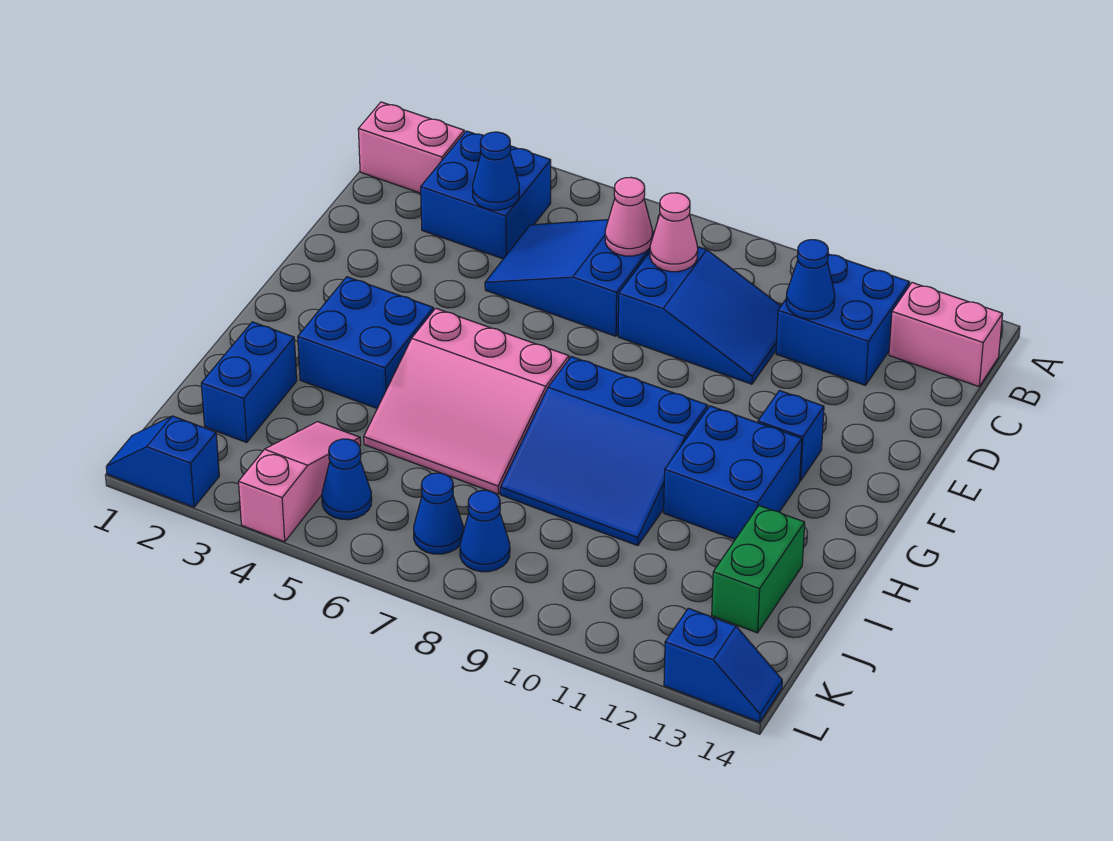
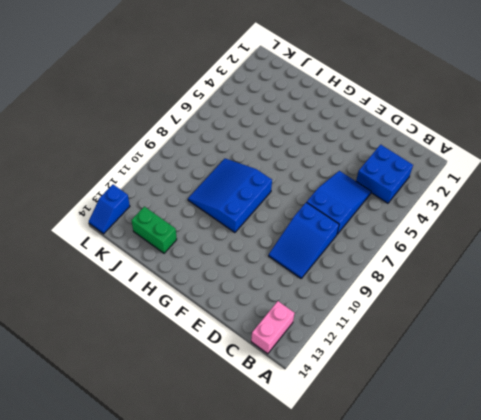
none -> pink 1x2 brick [358,102,464,193]
none -> blue 2x2 brick [776,254,910,385]
none -> blue 1x1 brick [758,391,824,481]

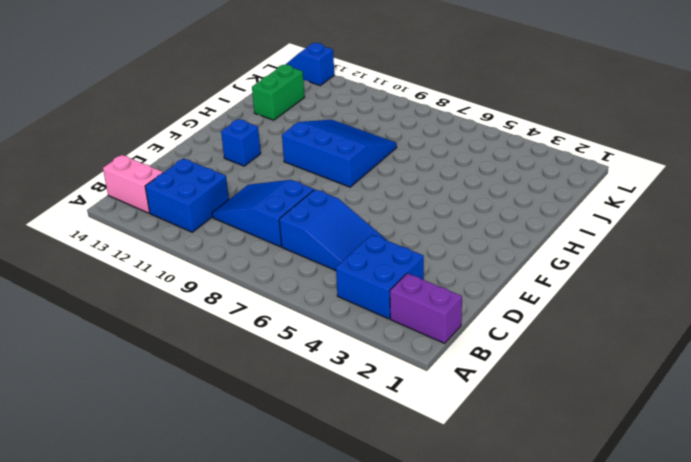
purple 1x2 brick [390,273,462,343] -> pink 1x2 brick [358,102,464,193]
none -> blue 2x2 brick [298,277,433,408]
none -> pink 3x3 slope [364,308,569,494]
none -> blue 2x2 brick [664,406,802,539]

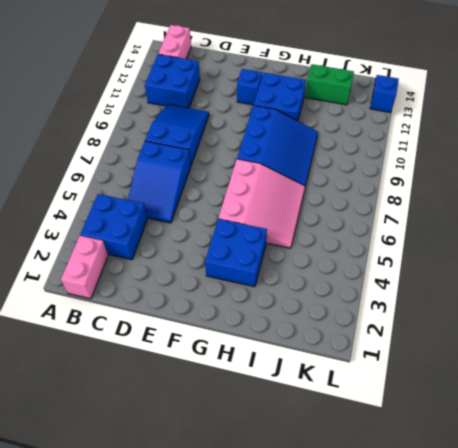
none -> blue 1x2 brick [201,322,297,442]
none -> pink 1x3 slope [238,422,361,542]
none -> blue 1x1 cone [322,439,372,520]

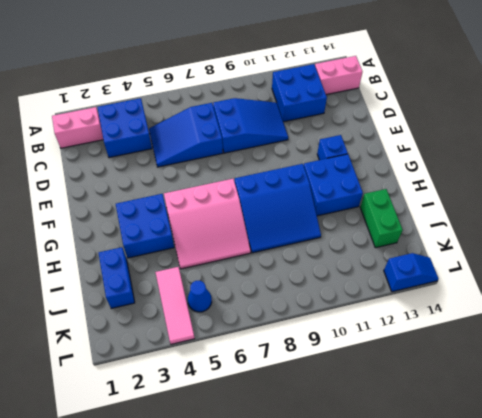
pink 1x3 tile [155,267,195,344] -> pink 1x3 slope [238,422,361,542]
none -> blue 1x1 cone [414,473,463,554]
none -> blue 1x1 cone [460,490,510,572]
none -> blue 1x2 slope [106,416,219,507]

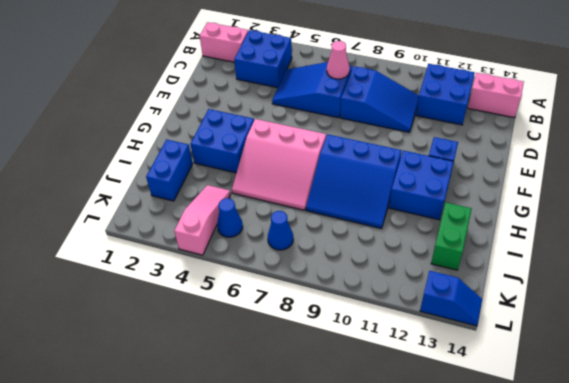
none -> blue 1x1 cone [460,490,510,572]
none -> blue 1x2 slope [106,416,219,507]
none -> blue 1x1 cone [473,132,519,210]

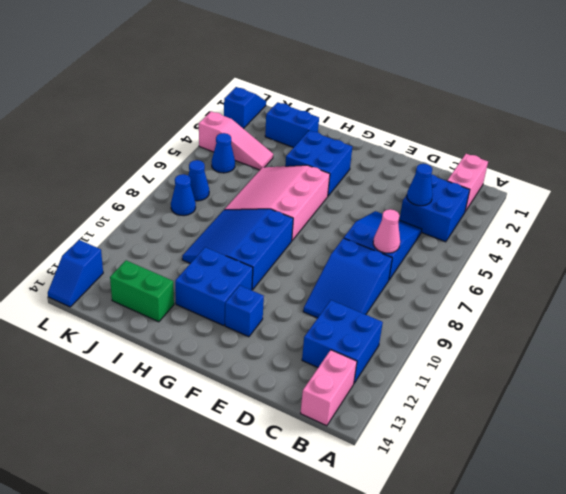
none -> pink 1x1 cone [650,193,698,272]
none -> blue 1x1 cone [786,240,835,319]

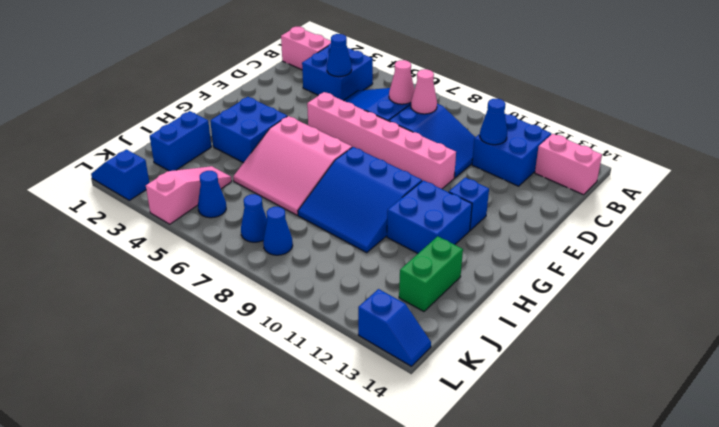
pink 1x6 brick [307,92,456,189] -> none

